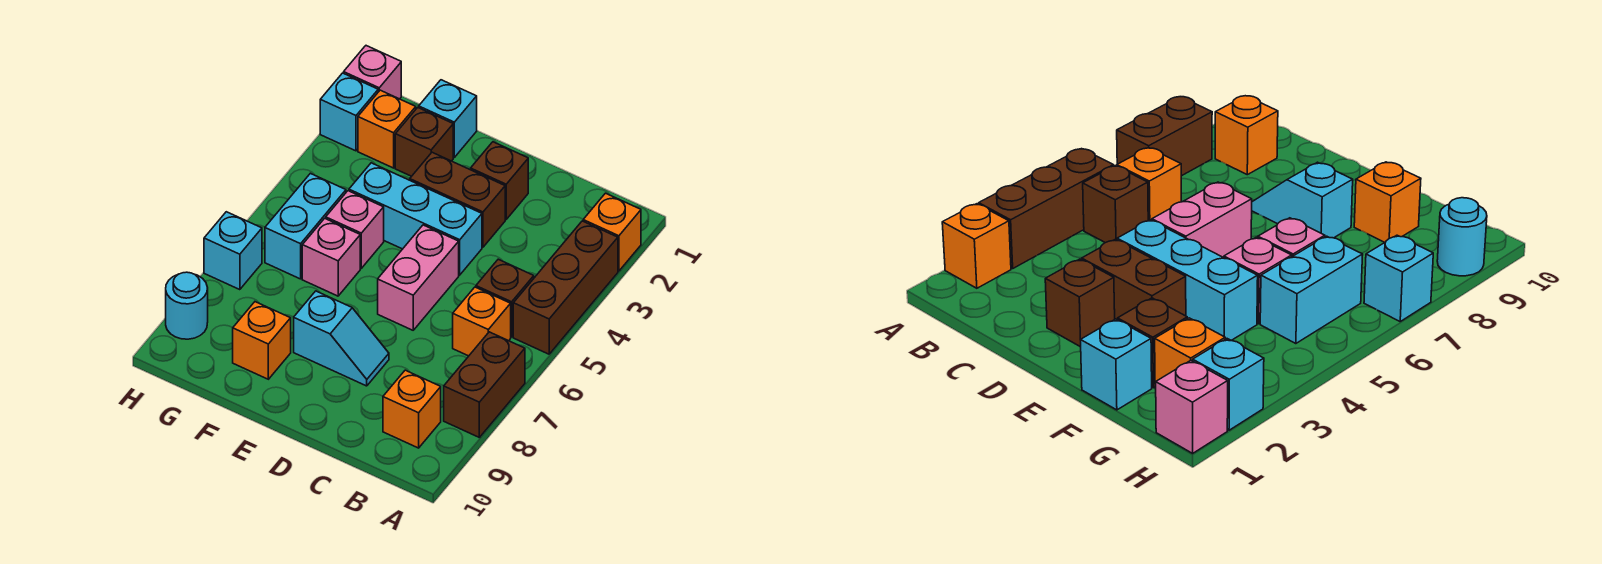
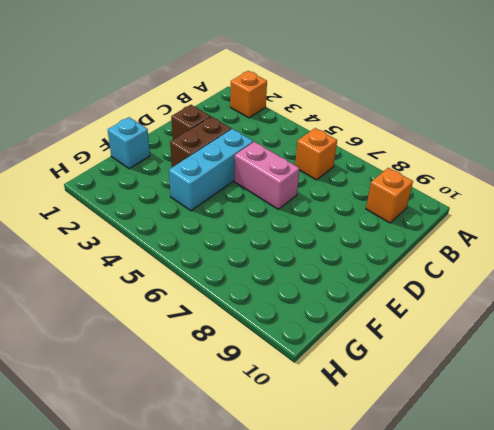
none -> brown 1x3 brick [513,221,618,354]
none -> brown 1x2 brick [444,332,525,437]
none -> brown 1x1 brick [476,259,534,337]

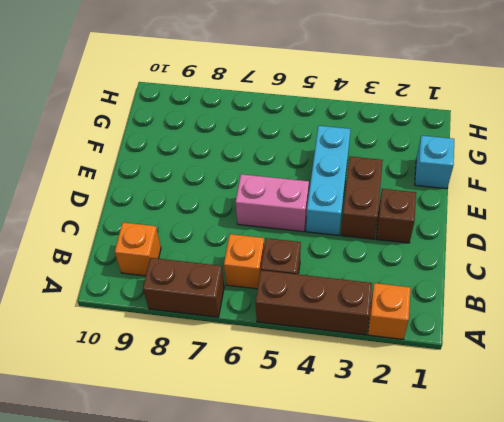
none -> cyan 1x2 slope [294,291,389,386]
none -> brown 1x1 brick [395,107,453,176]
none -> pink 1x1 brick [326,191,384,268]

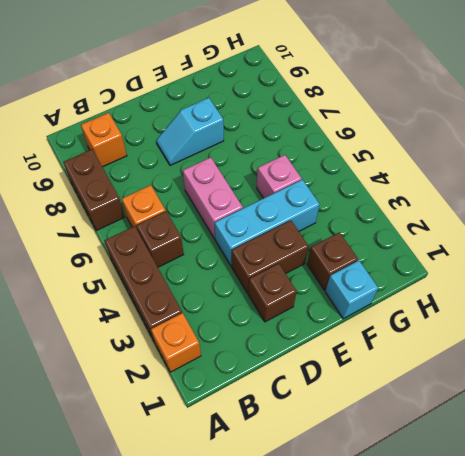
none -> pink 1x1 brick [302,218,360,296]
none -> orange 1x1 brick [233,302,291,379]
none -> orange 1x1 brick [358,90,416,168]

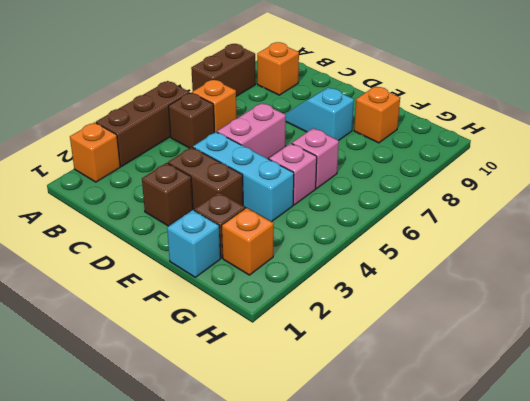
none -> cyan 1x2 brick [265,173,346,279]
none -> pink 1x1 brick [344,46,401,99]
none -> cyan 1x1 brick [320,73,378,151]

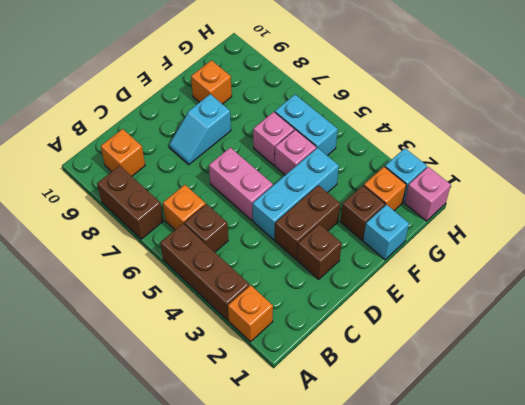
none -> cyan 1x1 brick [204,212,262,290]
none -> cyan 1x1 round brick [166,272,208,339]

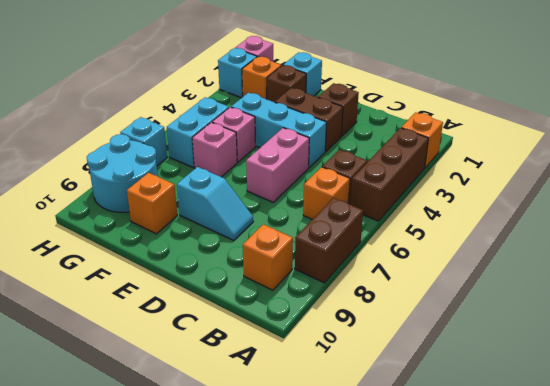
cyan 2x2 round brick [87,134,158,212] -> cyan 1x1 round brick [166,272,208,339]

